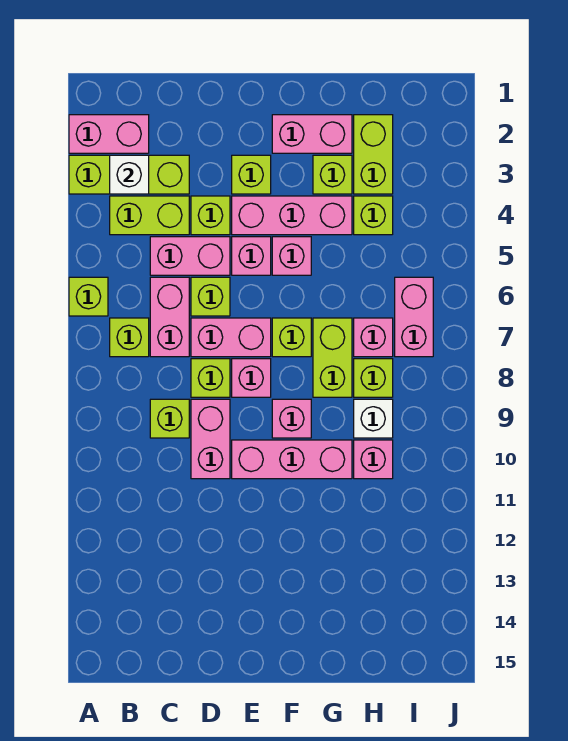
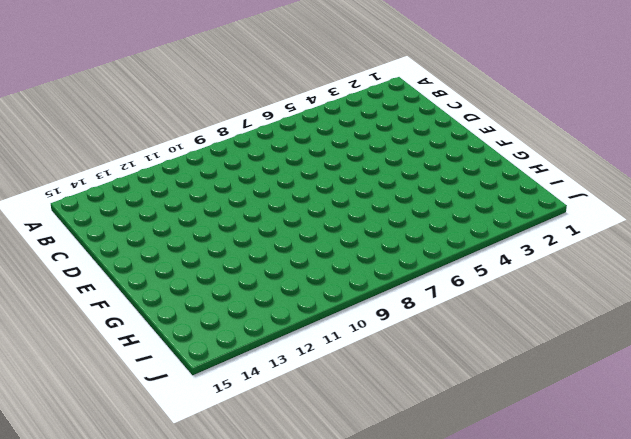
none -> pink 1x2 brick [69,115,149,153]
none -> lime 1x3 brick [69,155,189,194]
none -> lime 1x1 brick [69,277,108,316]
none -> lime 1x2 brick [110,196,189,235]

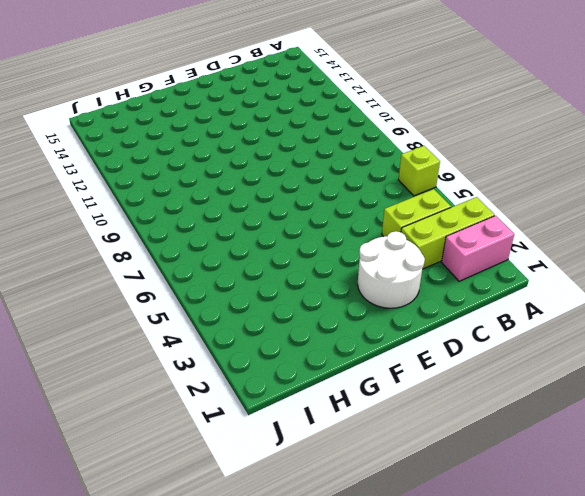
white 2x2 round brick [358,231,425,308] -> lime 1x1 brick [232,155,271,194]
none -> lime 1x1 brick [110,318,149,357]
none -> pink 1x2 brick [150,237,230,275]
none -> pink 1x2 brick [150,277,189,357]
none -> lime 1x1 brick [150,399,189,438]

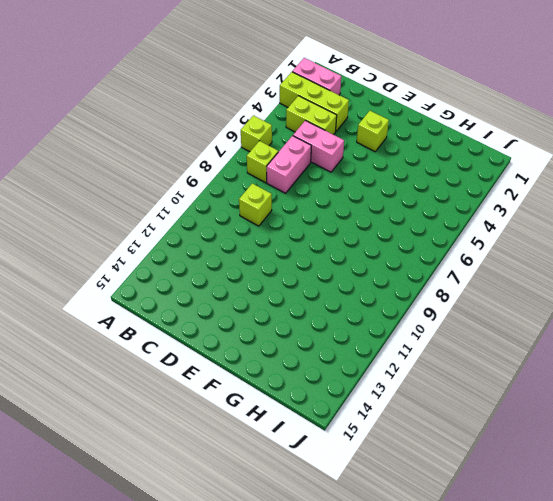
none -> lime 1x1 brick [191,196,230,235]
none -> lime 1x1 brick [191,277,230,316]
none -> pink 1x2 brick [191,318,271,357]
none -> lime 1x1 brick [191,359,230,397]

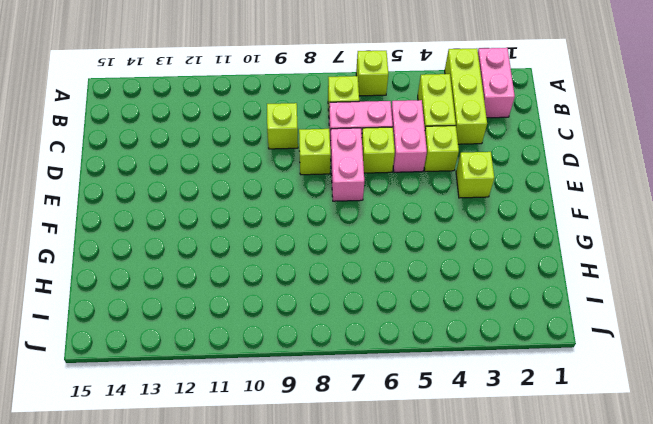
none -> pink 1x2 brick [191,399,230,479]
none -> pink 1x3 brick [232,196,352,235]
none -> pink 1x1 brick [232,237,271,275]
none -> pink 1x1 brick [232,359,271,397]

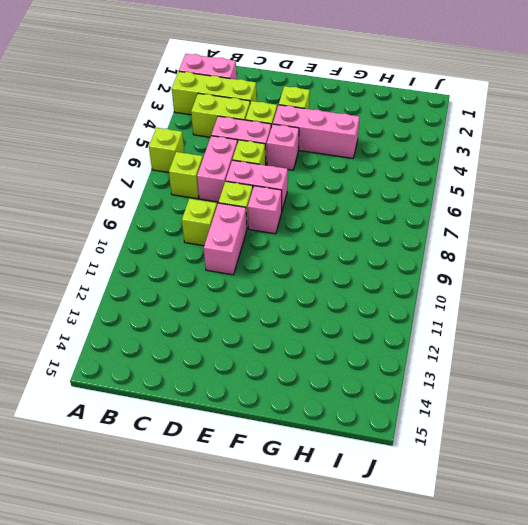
none -> pink 1x3 brick [232,440,352,479]
none -> pink 1x2 brick [272,115,352,153]
none -> pink 1x1 brick [272,237,311,275]
none -> lime 1x1 brick [272,318,311,357]

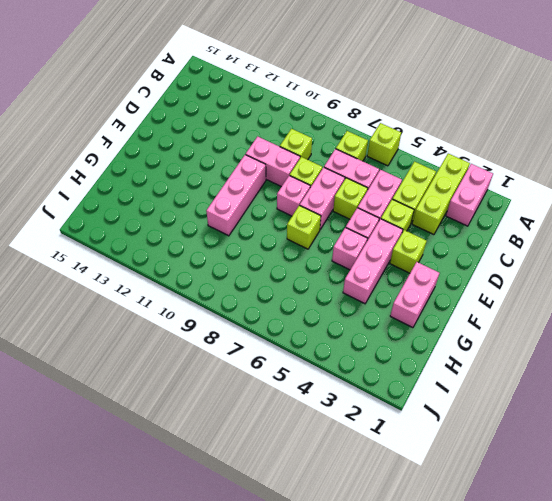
none -> pink 1x1 brick [272,399,311,438]
none -> lime 1x1 brick [313,155,352,194]
none -> lime 1x2 brick [313,318,352,397]
none -> lime 1x2 brick [354,115,393,194]

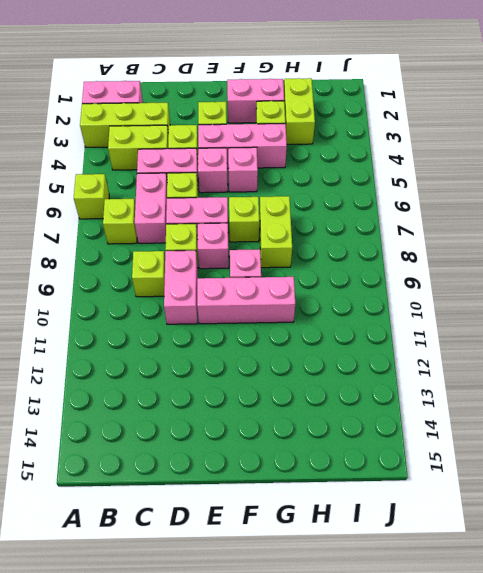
none -> lime 1x1 brick [354,196,393,235]
none -> pink 1x1 brick [354,318,393,357]
none -> lime 1x1 brick [354,359,393,397]
none -> white 1x1 brick [354,399,393,438]

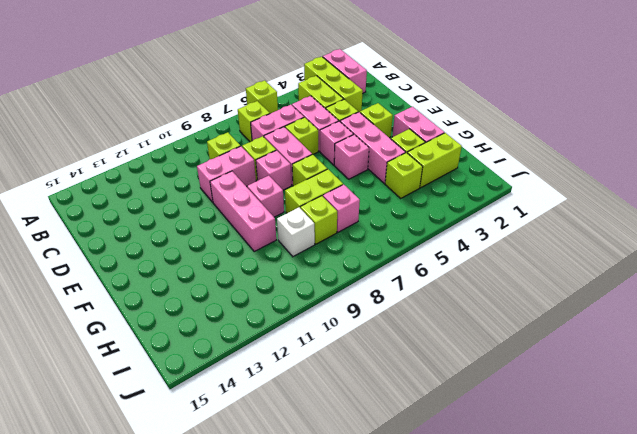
none -> pink 1x1 brick [354,440,393,479]
none -> pink 1x2 brick [395,277,433,357]
none -> white 1x1 brick [110,155,149,194]

